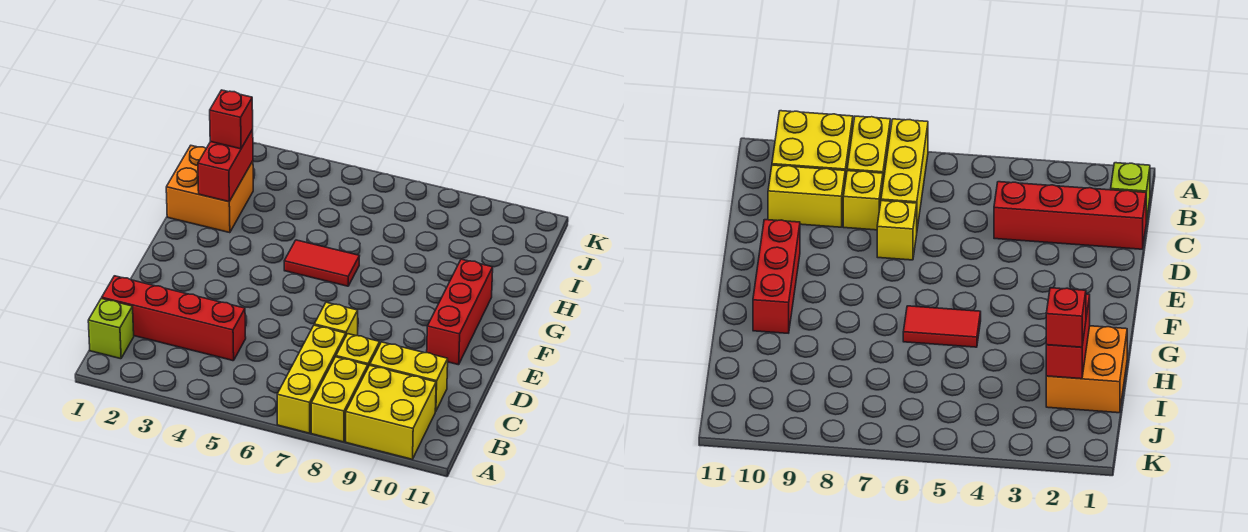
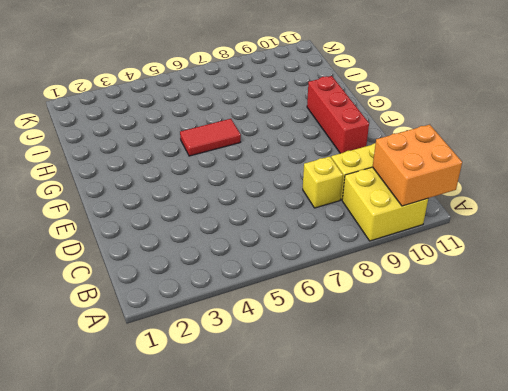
orange 2x2 brick [373,125,462,206] -> orange 2x2 brick moved to [166,146,253,233]
none -> yellow 1x3 brick [277,325,346,433]
none -> yellow 1x2 brick [311,357,368,442]
none -> lime 1x1 brick [88,298,134,359]

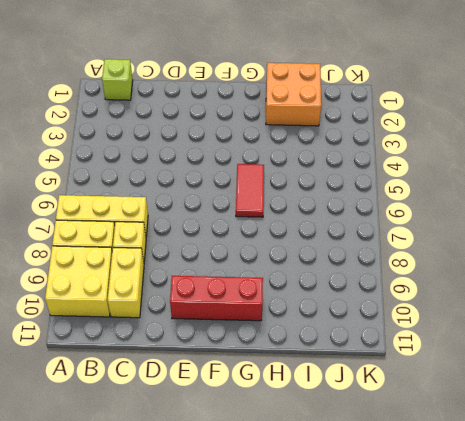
none -> red 1x4 brick [102,276,246,361]
none -> yellow 1x1 brick [314,302,358,336]
none -> red 1x2 brick [198,130,253,202]

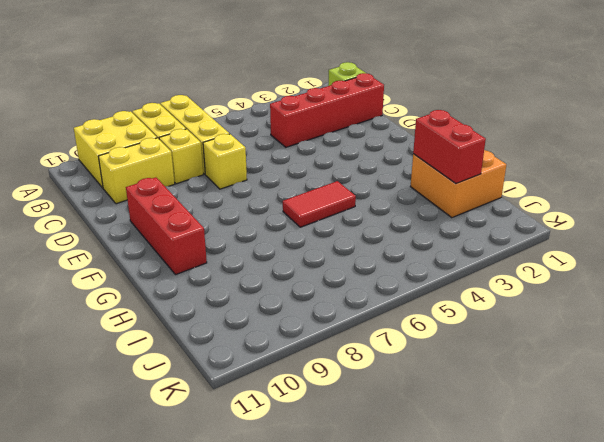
none -> red 1x1 brick [210,90,253,149]

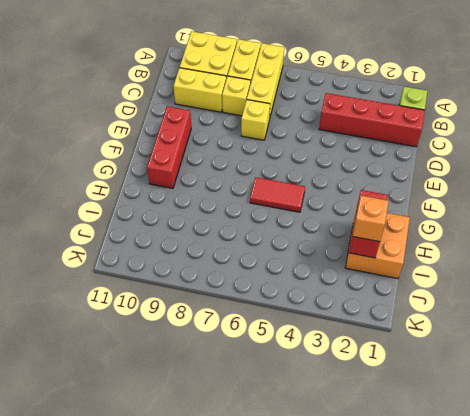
orange 1x1 brick [353,196,389,242] -> red 1x1 brick [210,90,253,149]

